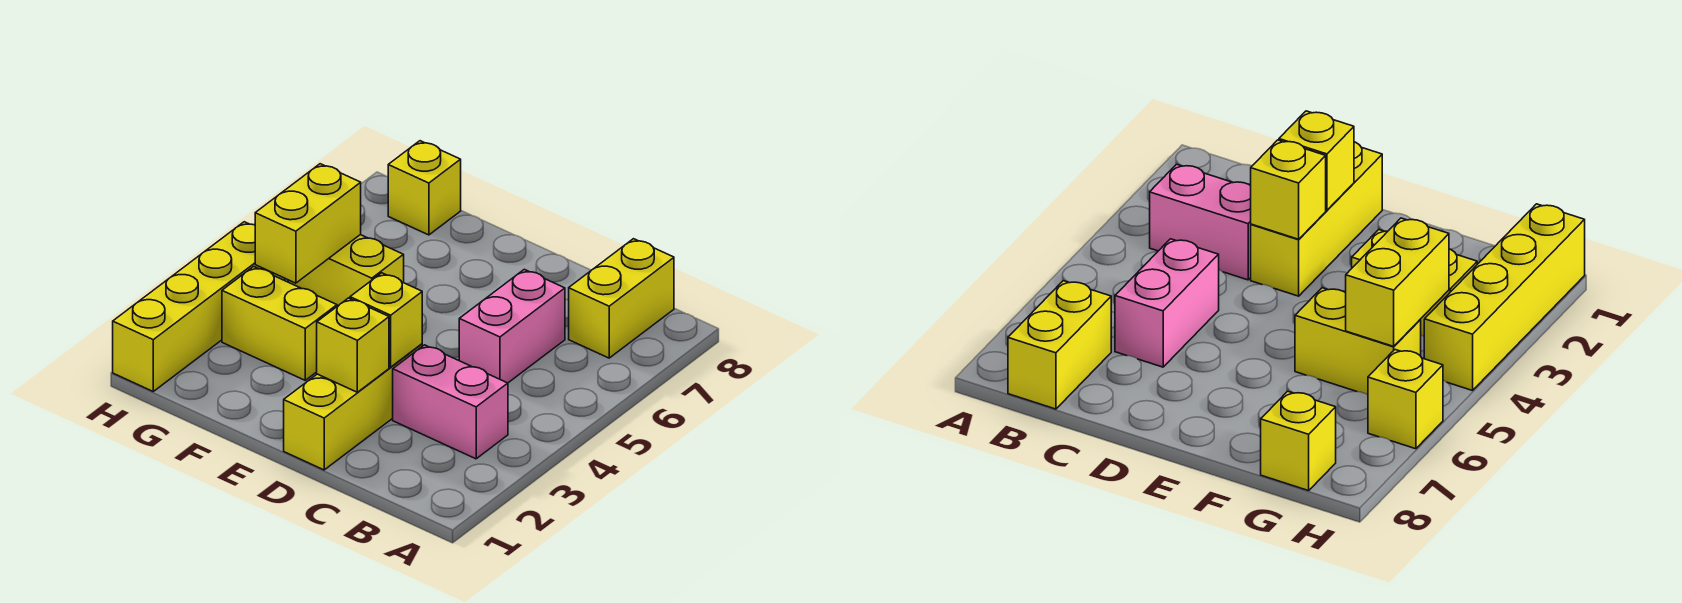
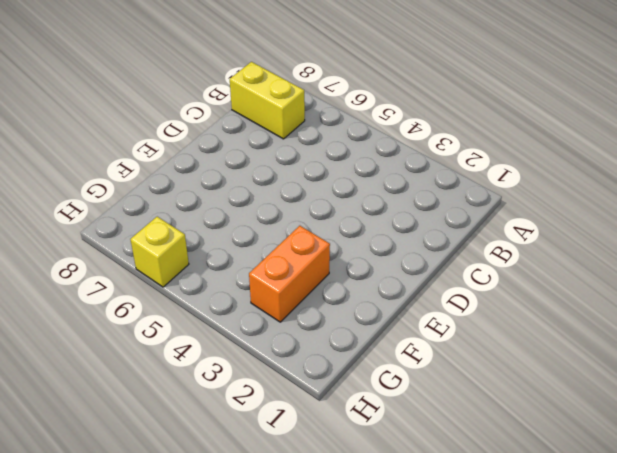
orange 1x2 brick [249,226,330,322] -> yellow 1x2 brick [222,267,337,380]
none -> pink 1x2 brick [393,345,508,459]
none -> pink 1x2 brick [459,269,565,383]
none -> yellow 1x3 brick [284,344,422,470]

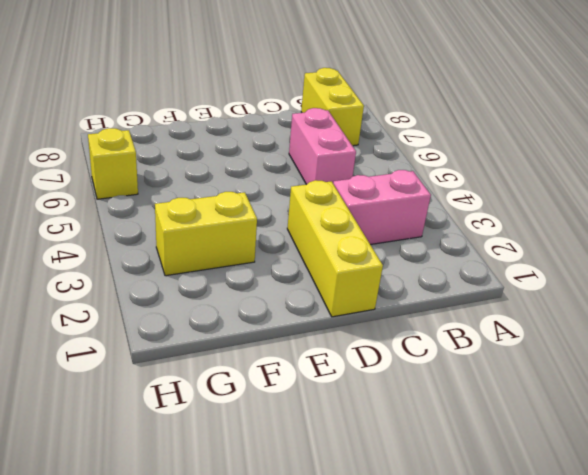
none -> yellow 1x2 brick [288,235,404,306]
none -> yellow 1x1 brick [388,141,461,235]
none -> yellow 1x4 brick [113,222,285,391]

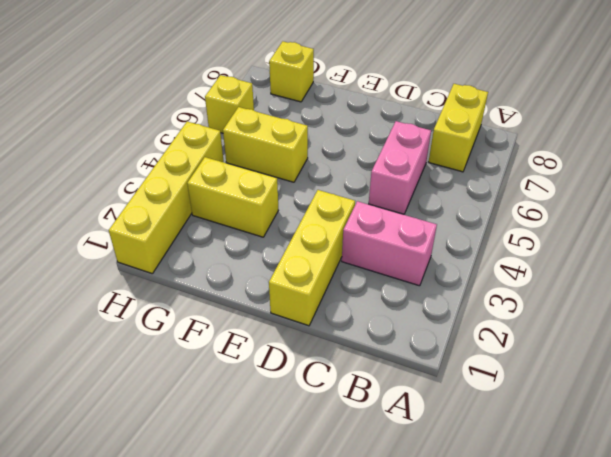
none -> yellow 1x1 brick [317,298,389,392]
none -> yellow 1x1 brick [350,273,422,367]
none -> yellow 1x2 brick [255,164,361,283]

